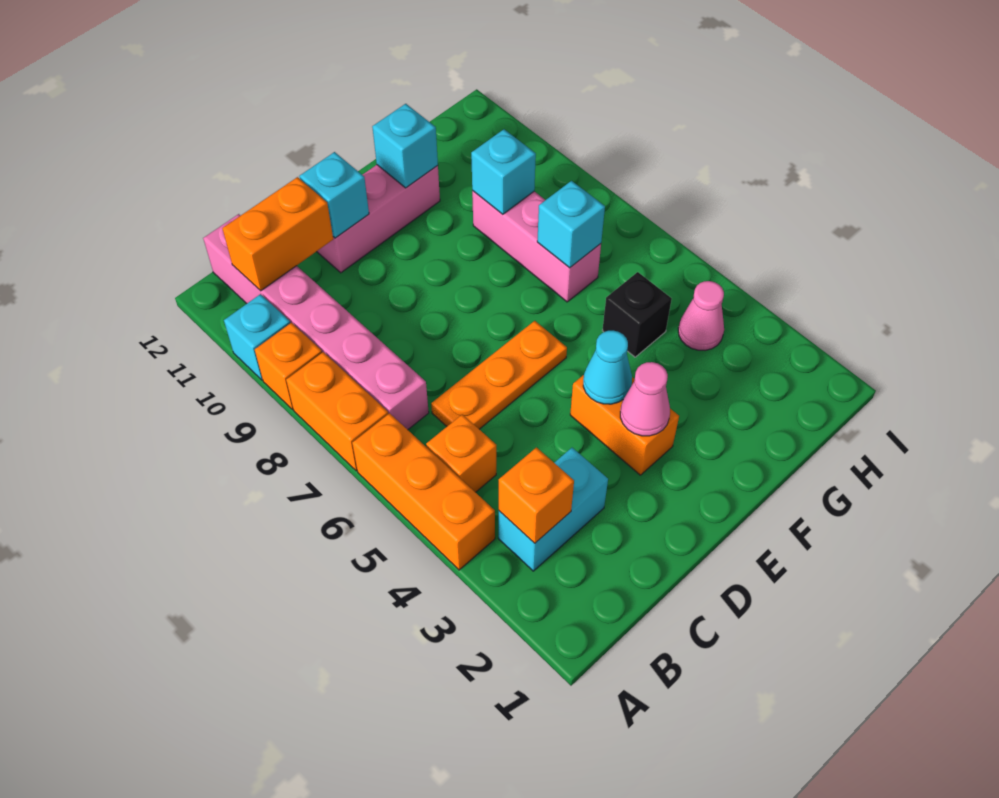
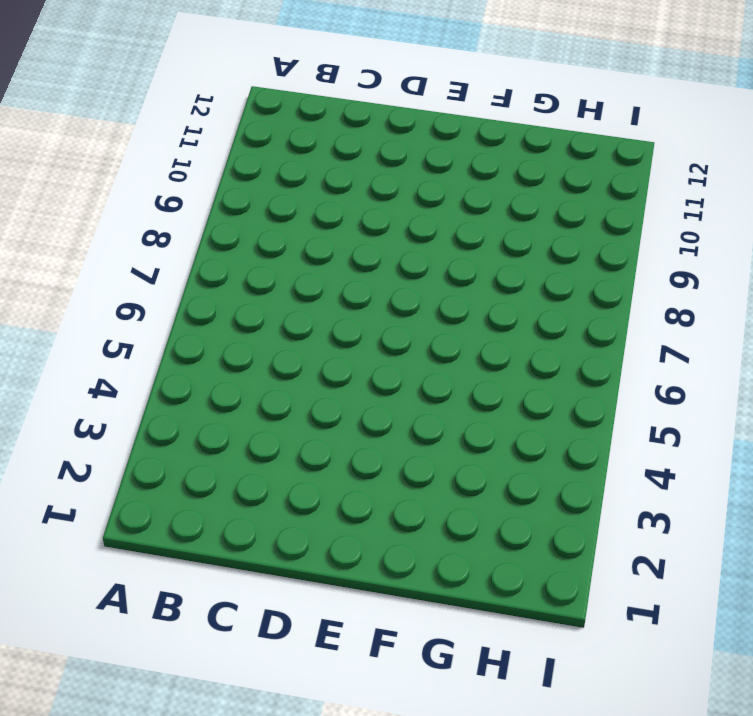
none -> orange 1x3 brick [352,413,495,570]
none -> orange 1x2 brick [286,352,388,471]
none -> orange 1x1 brick [255,323,322,410]

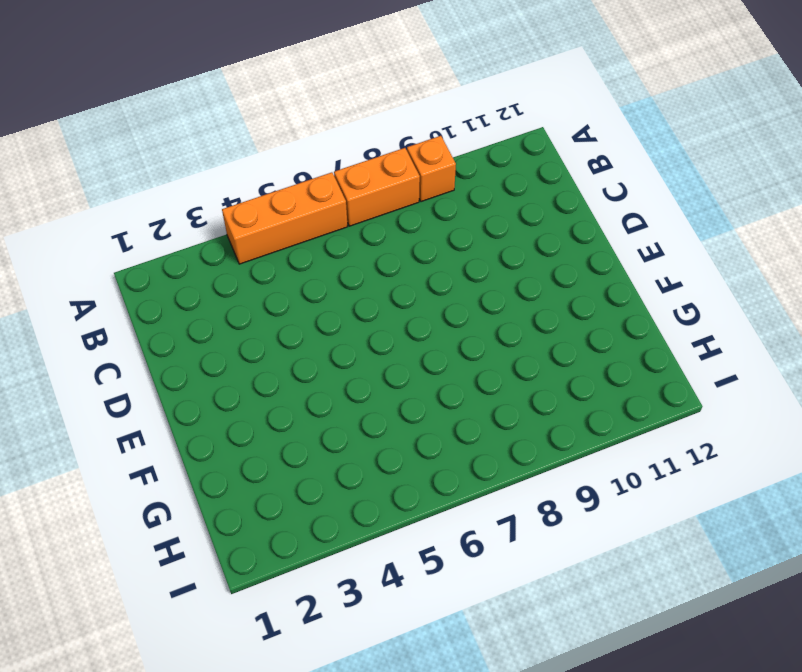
none -> cyan 1x1 brick [224,294,290,380]
none -> cyan 1x2 brick [499,448,608,571]
none -> orange 1x1 brick [426,414,496,492]

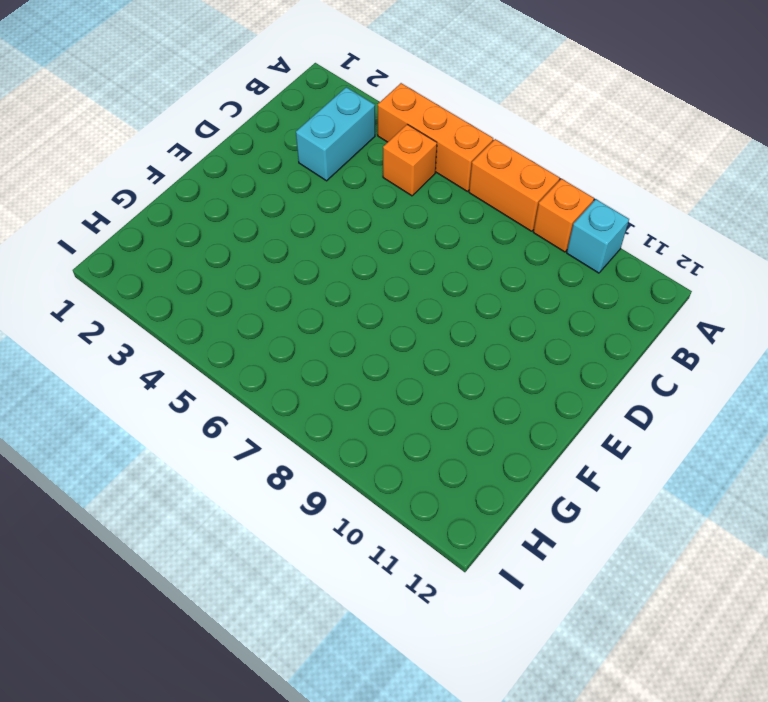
none -> pink 1x6 brick [203,214,429,430]
none -> orange 1x3 plate [431,321,567,429]
none -> pink 1x3 brick [317,165,440,273]

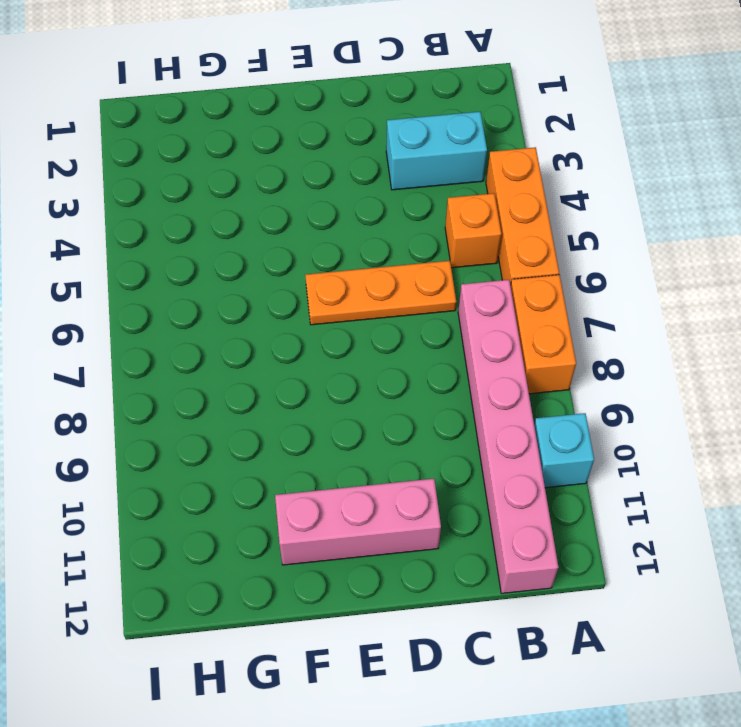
none -> orange 1x1 brick [255,323,322,410]
none -> orange 1x2 brick [570,375,679,475]
none -> black 1x1 brick [602,272,672,357]

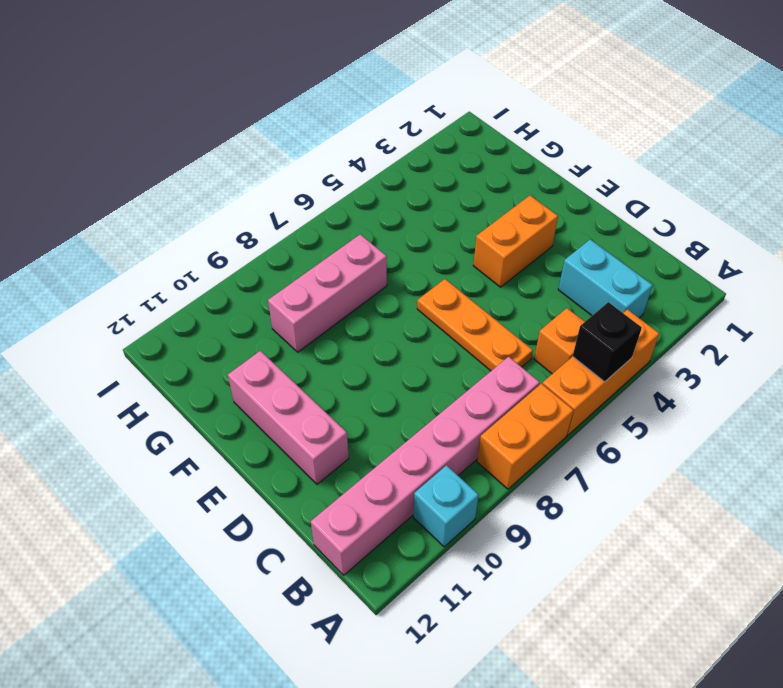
black 1x1 brick [573,302,642,382] -> black 1x1 brick moved to [602,272,672,357]
none -> orange 1x1 brick [255,323,322,410]
none -> pink 1x1 cone [678,281,724,351]
none -> orange 1x1 brick [499,447,574,543]

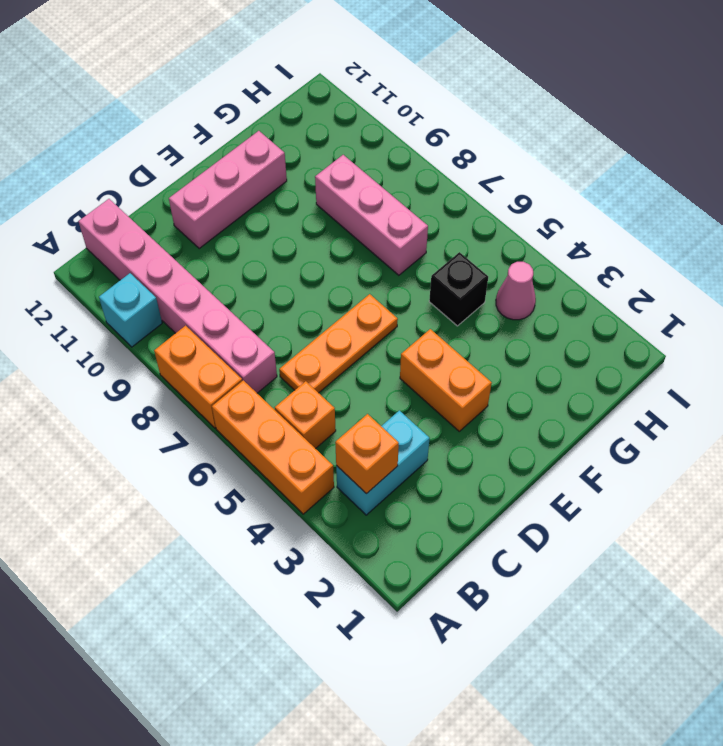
none -> orange 1x1 brick [255,323,322,410]
none -> orange 1x2 brick [222,177,333,291]
none -> cyan 1x1 brick [299,152,369,238]

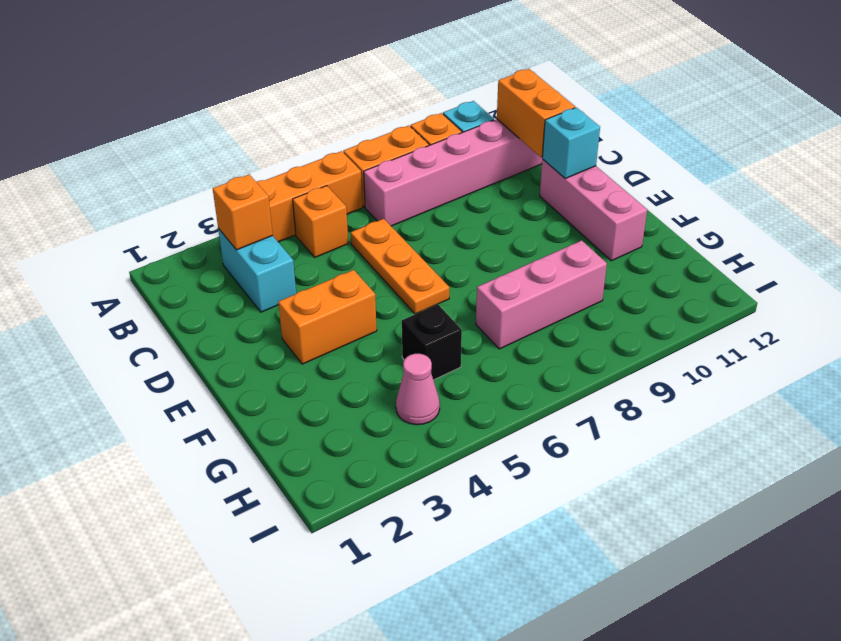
none -> pink 1x1 cone [620,362,670,436]
none -> cyan 1x1 cone [583,331,632,404]
none -> cyan 1x1 brick [372,104,438,188]

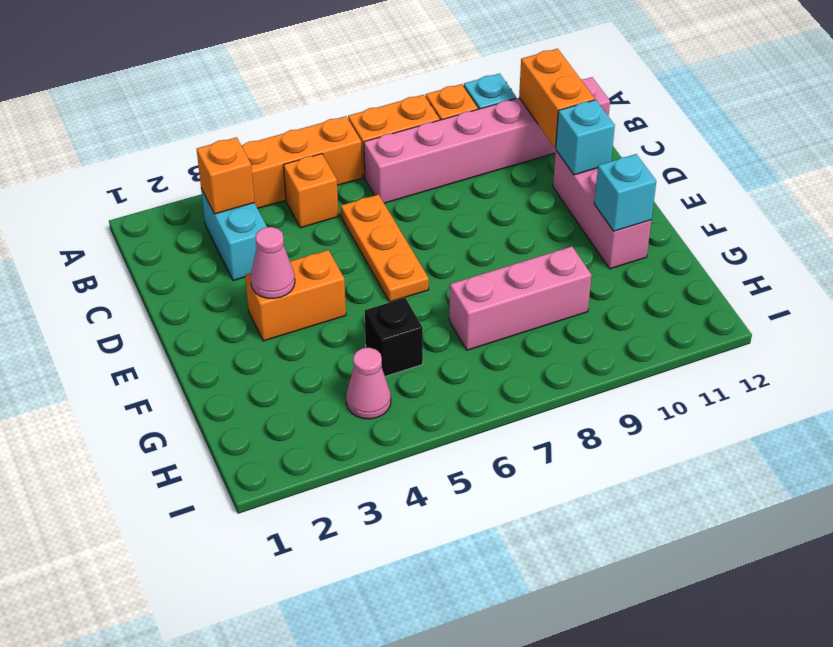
none -> cyan 1x1 cone [583,331,632,404]
none -> cyan 1x1 brick [537,181,605,268]
none -> cyan 1x1 brick [471,129,536,214]

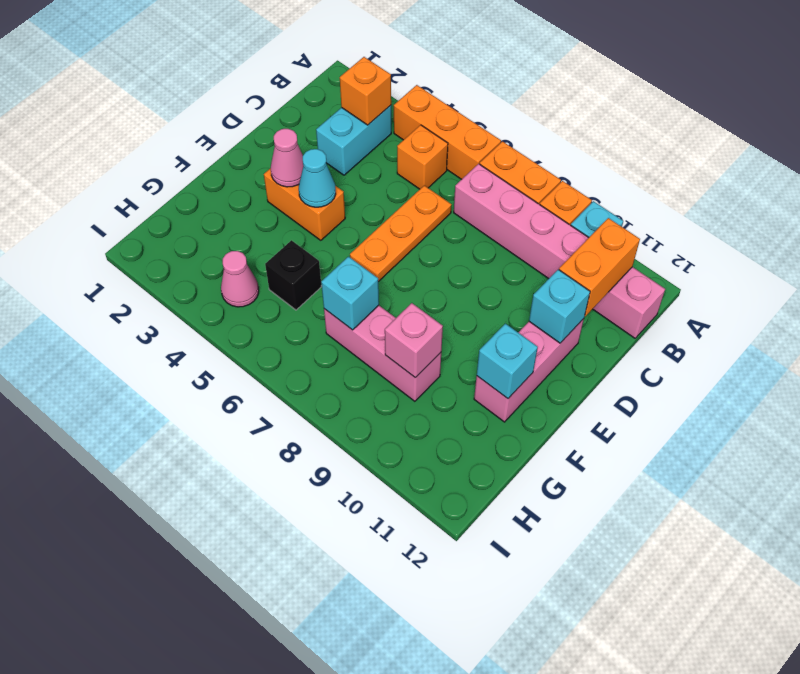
pink 1x1 brick [385,303,443,378] -> cyan 1x1 brick [471,129,536,214]

